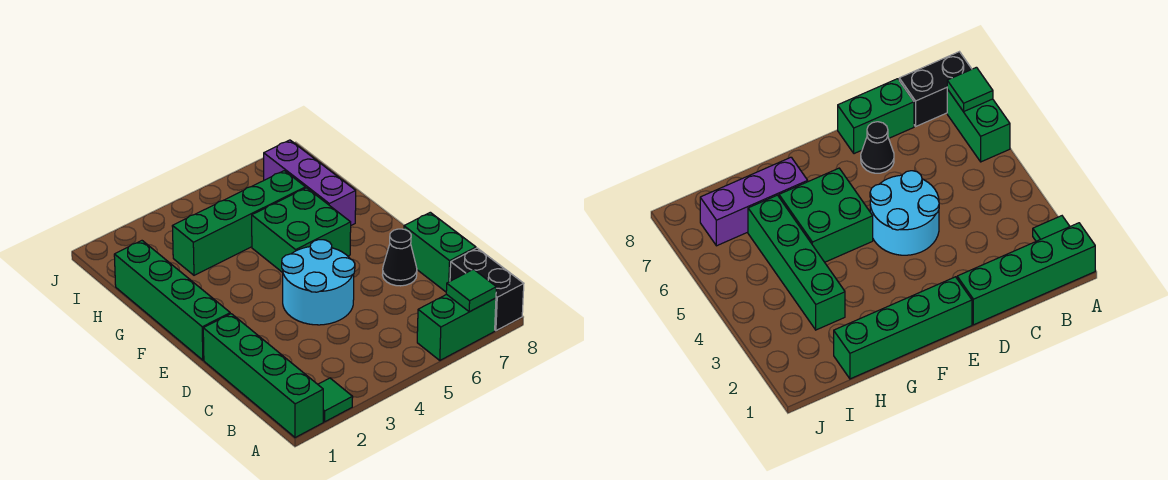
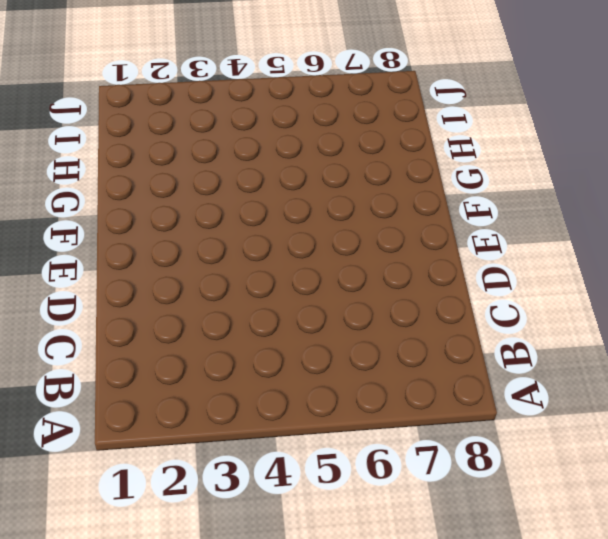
none -> green 1x4 brick [203,314,323,438]
none -> green 1x1 tile [318,378,353,422]
none -> green 1x2 brick [417,294,496,360]

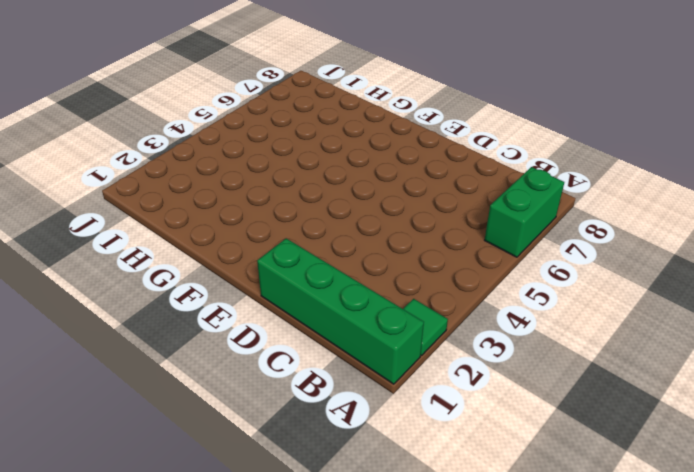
none -> black 1x2 brick [450,248,524,331]
none -> green 1x2 brick [404,212,476,292]
none -> cyan 2x2 round brick [282,240,355,325]

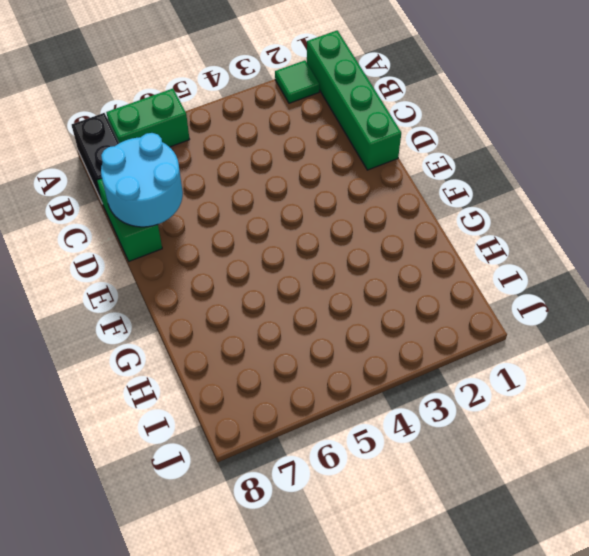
cyan 2x2 round brick [101,133,183,227] -> cyan 2x2 round brick moved to [282,240,355,325]
none -> black 1x1 cone [383,229,417,286]
none -> green 1x4 brick [114,241,230,360]
none -> green 2x2 brick [252,188,351,273]

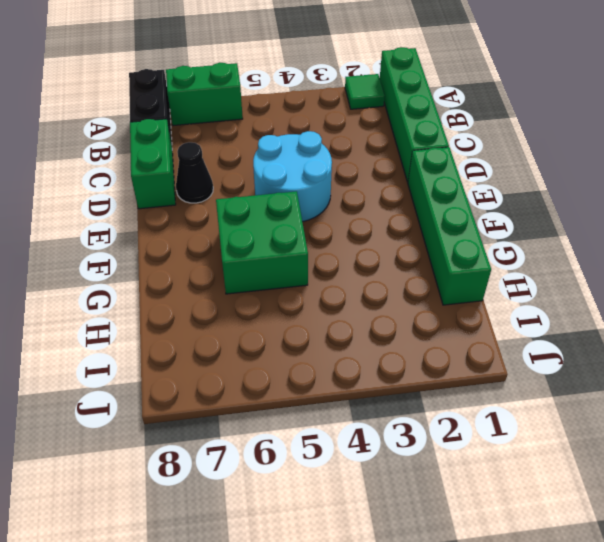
none -> purple 1x3 brick [264,140,356,225]
none -> green 1x4 brick [172,171,305,275]
none -> green 1x1 tile [446,269,496,312]

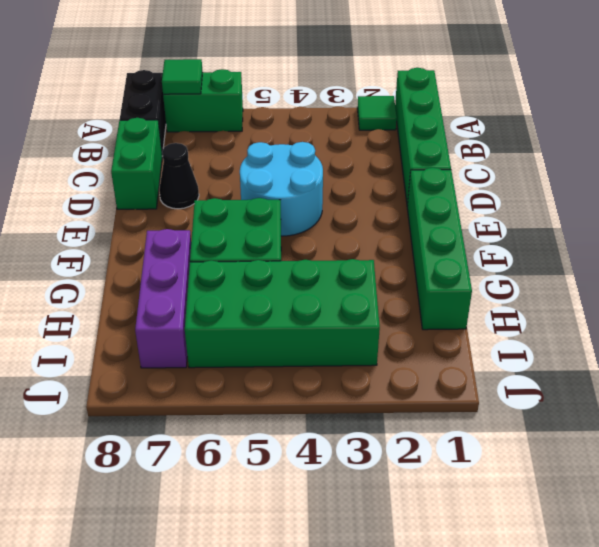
green 2x4 brick [185,259,380,368] -> green 1x4 brick [172,171,305,275]

